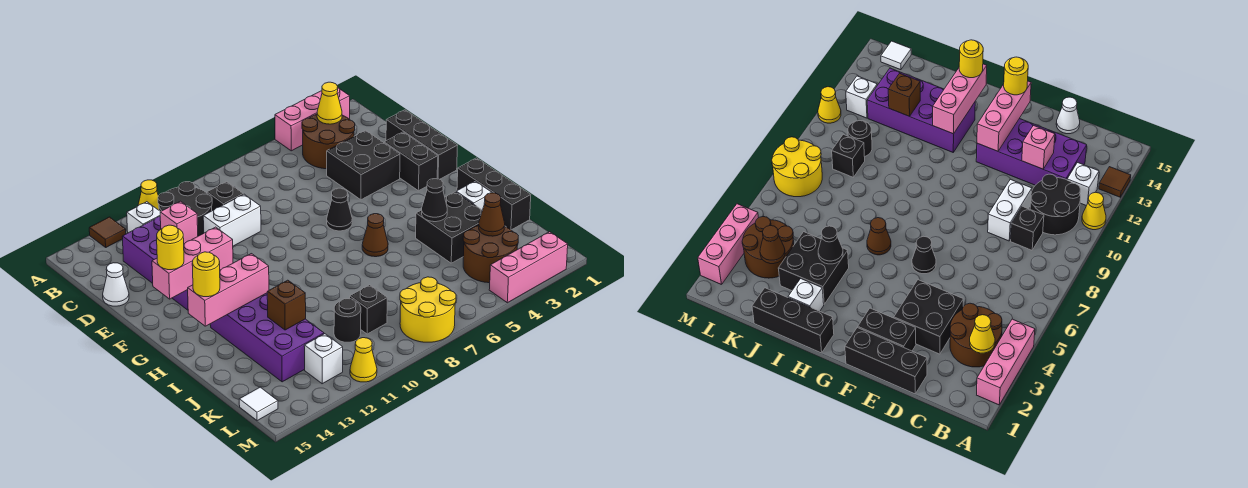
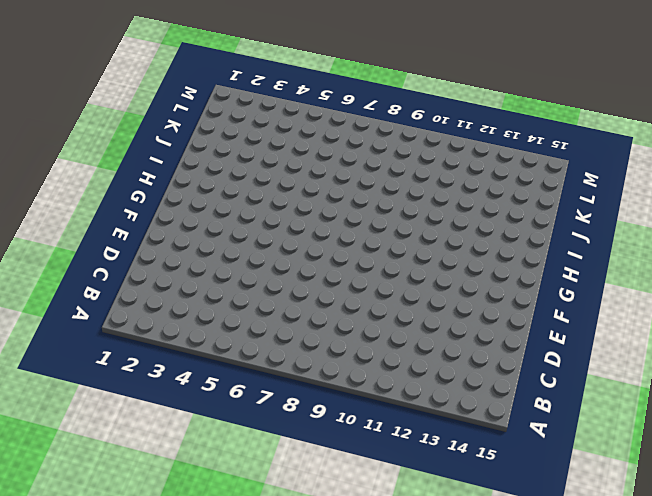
none -> pink 1x3 brick [275,88,350,151]
none -> yellow 1x1 cone [138,180,159,210]
none -> brown 1x1 tile [89,217,126,247]
none -> brown 2x2 round brick [302,115,355,169]

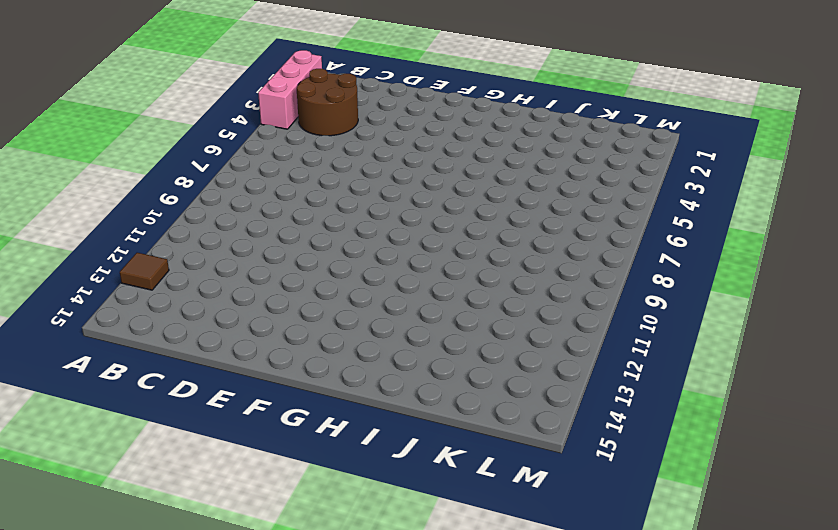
none -> yellow 1x1 cone [138,180,159,210]
none -> black 2x2 round brick [158,182,212,236]
none -> white 1x1 brick [127,202,160,233]
none -> black 1x1 brick [207,182,243,211]

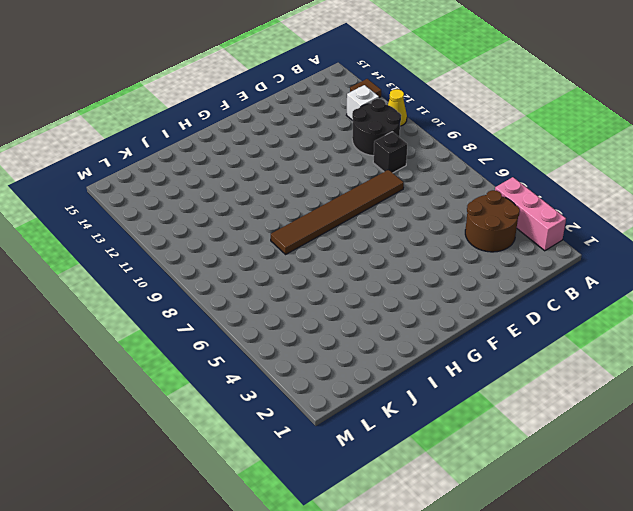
brown 1x6 tile [271,170,404,254] -> none
none -> purple 2x4 brick [122,216,188,310]
none -> black 1x3 brick [386,110,458,179]
none -> black 2x2 brick [327,130,400,200]
none -> white 1x2 brick [203,194,261,246]

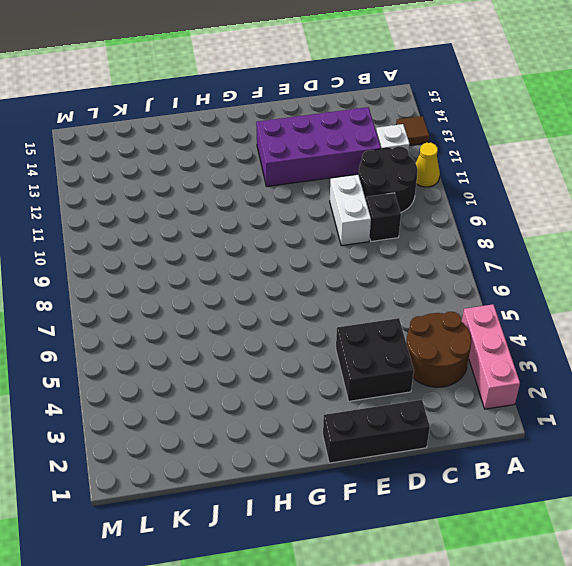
none -> white 1x1 cone [103,263,129,306]
none -> black 1x2 brick [384,132,438,191]
none -> black 1x1 cone [327,188,352,231]
none -> black 1x3 brick [457,158,531,230]

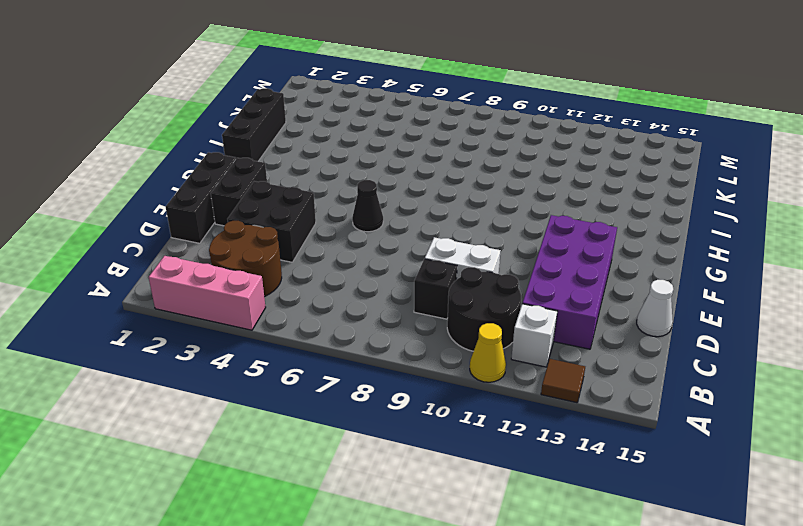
none -> brown 1x1 cone [362,214,388,257]
none -> purple 2x4 brick [210,293,324,382]
none -> white 1x1 brick [456,181,492,210]
none -> black 2x2 brick [416,192,482,263]

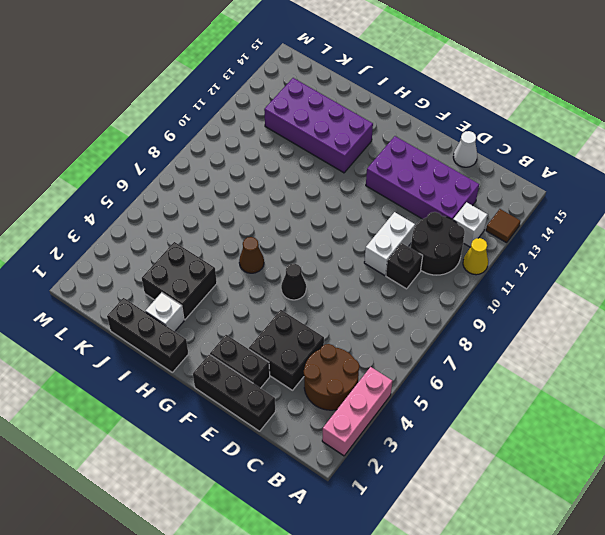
none -> brown 2x2 round brick [463,225,518,283]
none -> black 1x1 brick [350,285,387,334]
none -> black 1x1 round brick [334,299,361,342]
none -> yellow 2x2 round brick [400,277,456,342]

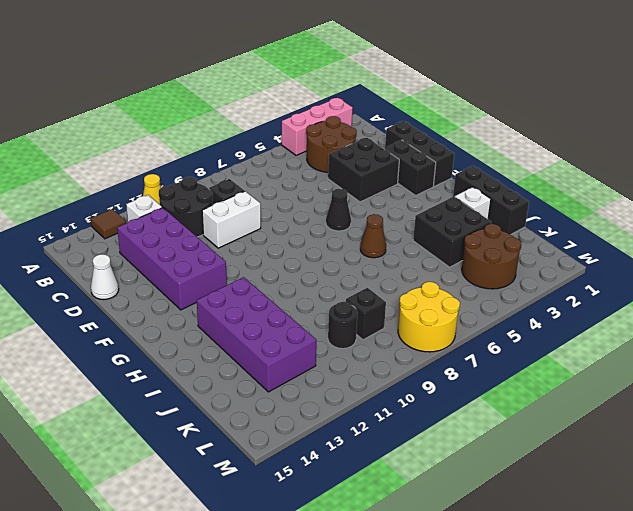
none -> white 1x1 brick [304,334,343,384]
none -> white 1x1 tile [239,387,278,421]
none -> pink 1x3 brick [489,232,568,303]
none -> yellow 1x1 cone [350,338,377,382]

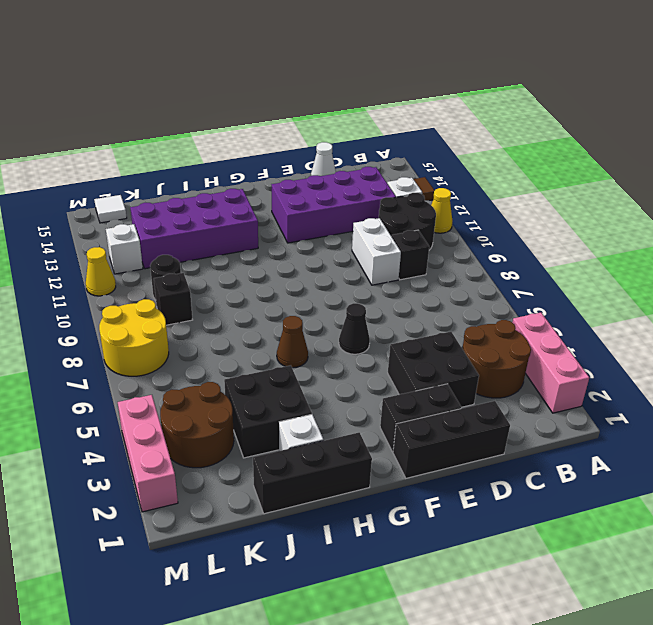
none -> yellow 1x1 cone [317,82,342,124]
none -> pink 1x1 brick [160,201,198,244]
none -> pink 1x3 brick [152,227,233,299]
none -> pink 1x3 brick [188,254,269,326]

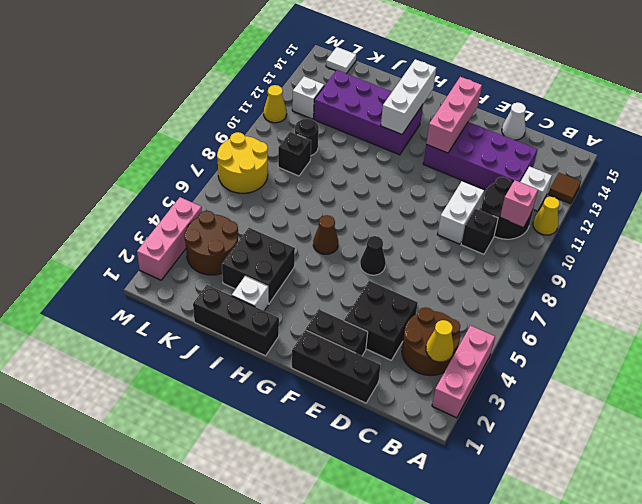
pink 1x1 brick [500,180,538,227] -> pink 1x1 brick moved to [160,201,198,244]
white 1x3 brick [381,59,436,134] -> pink 1x3 brick [188,254,269,326]
none -> black 1x1 cone [422,179,447,222]
none -> brown 1x1 brick [267,280,306,330]
none -> brown 1x1 cone [479,193,505,236]
none -> yellow 1x1 round brick [157,225,184,270]

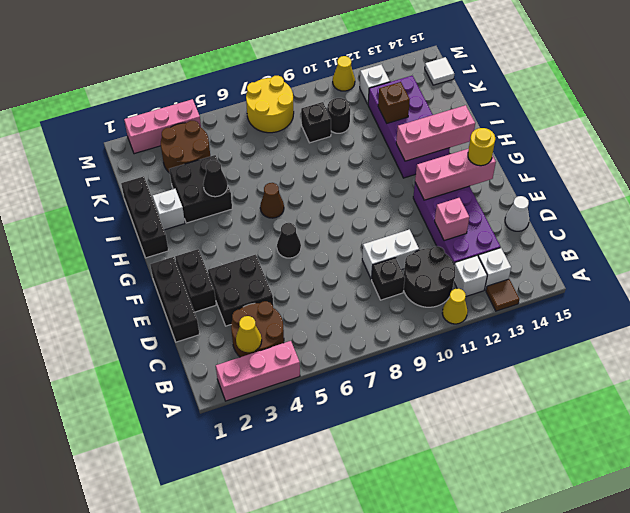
white 1x1 brick [478,248,511,290] -> none
none -> brown 1x1 cone [479,193,505,236]
none -> yellow 1x1 round brick [192,252,220,297]

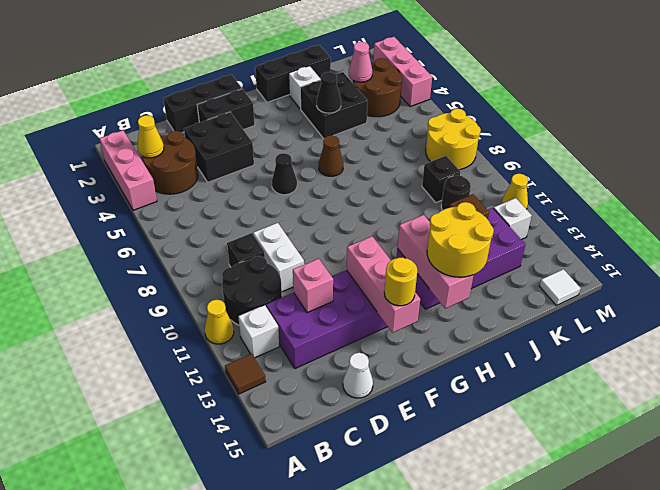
yellow 2x2 round brick [427,202,494,277] -> yellow 1x1 round brick [192,252,220,297]
pink 1x1 cone [349,42,372,82] -> brown 1x1 cone [479,193,505,236]

